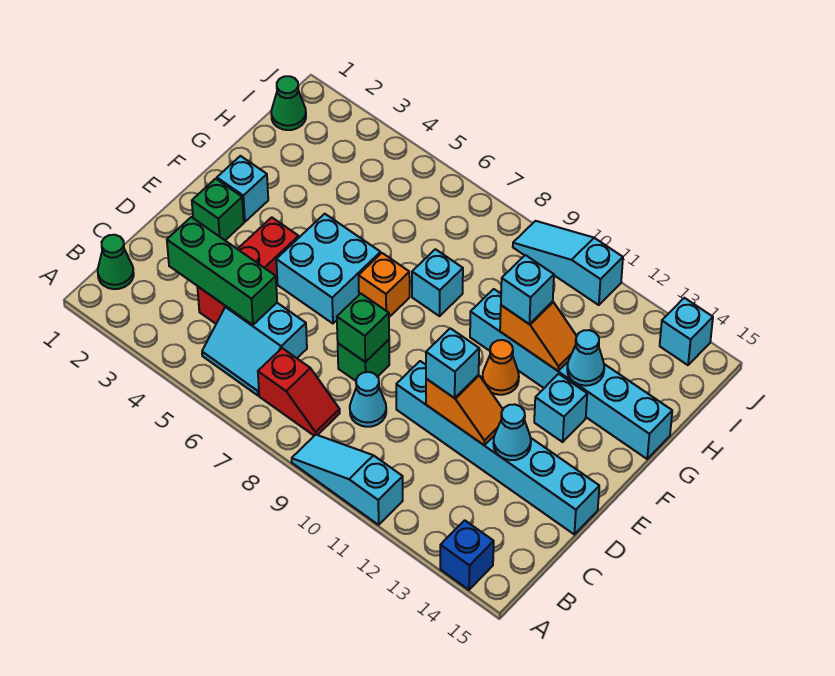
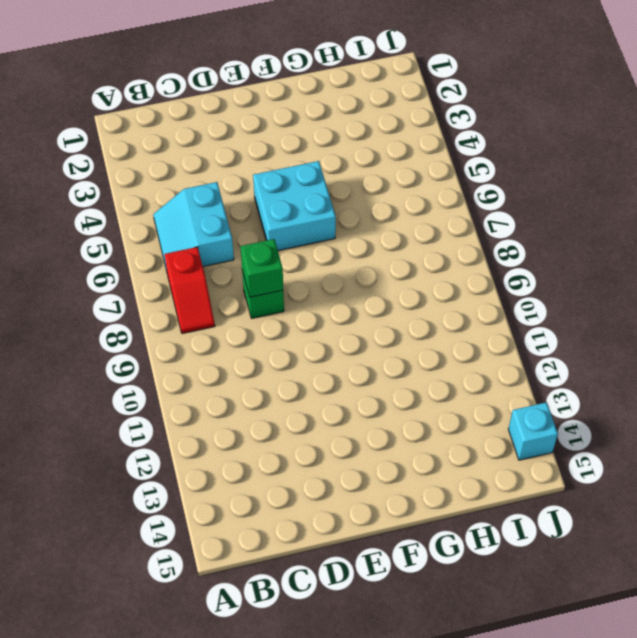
none -> cyan 1x3 slope [292,435,403,525]
none -> blue 1x1 brick [440,520,494,590]
none -> green 1x1 cone [98,235,134,289]

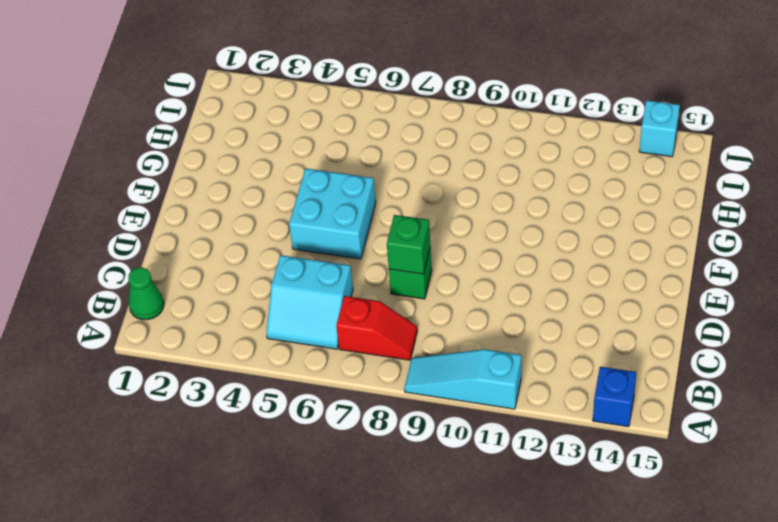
none -> red 1x3 brick [197,217,299,324]
none -> cyan 1x1 cone [350,372,386,427]
none -> cyan 1x6 brick [396,361,599,534]

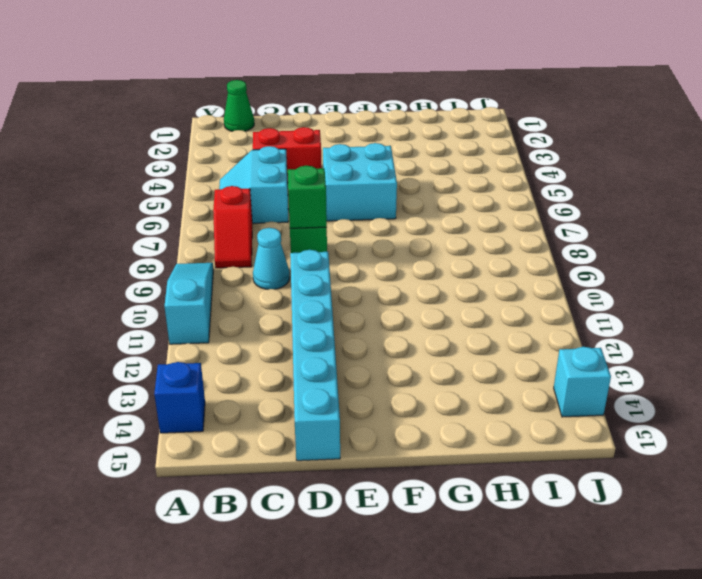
red 1x2 brick [253,127,322,182] -> red 1x3 brick [197,217,299,324]
none -> green 1x1 brick [192,179,244,240]
none -> cyan 1x1 brick [217,156,268,222]
none -> orange 1x1 brick [359,253,410,317]

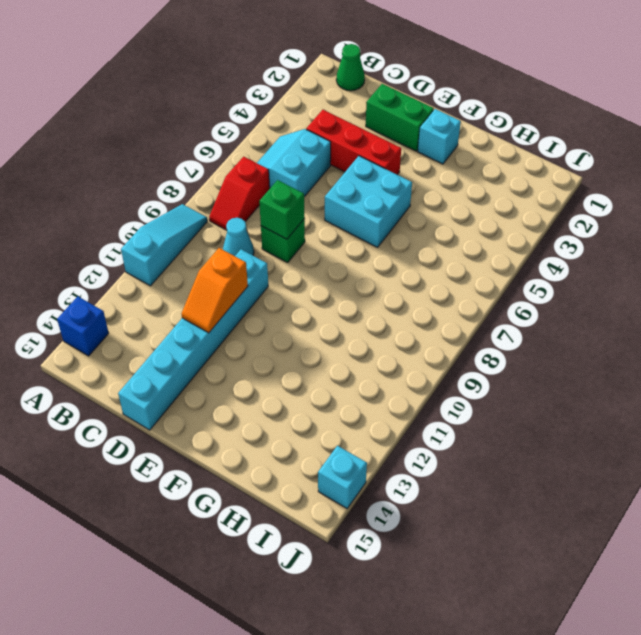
green 1x2 brick [366,84,434,151] -> green 1x1 brick [192,179,244,240]
none -> orange 1x1 brick [359,253,410,317]
none -> orange 1x1 cone [482,340,519,395]
none -> cyan 1x1 brick [534,374,587,442]

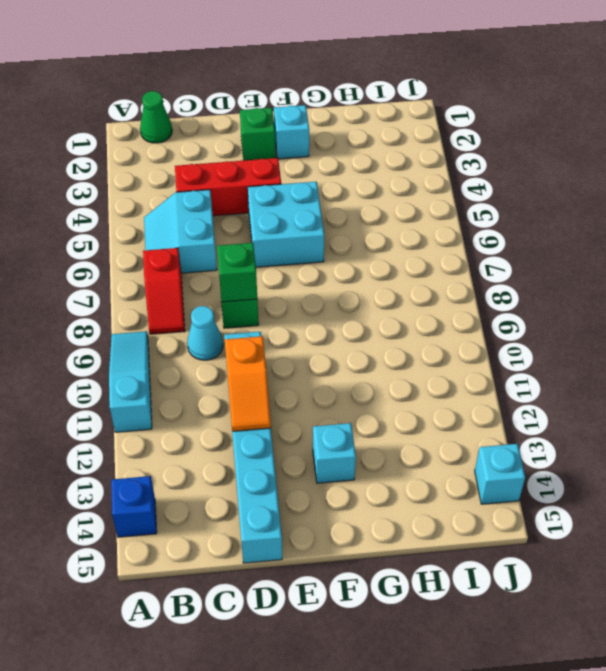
none -> orange 1x1 brick [359,253,410,317]
none -> orange 1x1 cone [482,340,519,395]
none -> cyan 1x1 brick [412,249,463,316]

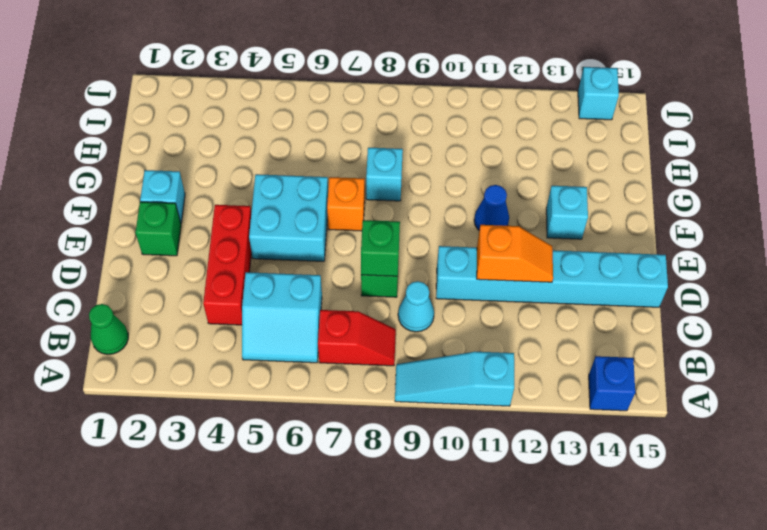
blue 1x1 cone [474,185,509,230] -> orange 1x1 cone [482,340,519,395]
none -> cyan 1x6 brick [470,289,672,459]
none -> green 1x1 cone [271,76,306,130]
none -> cyan 1x3 slope [513,221,623,305]

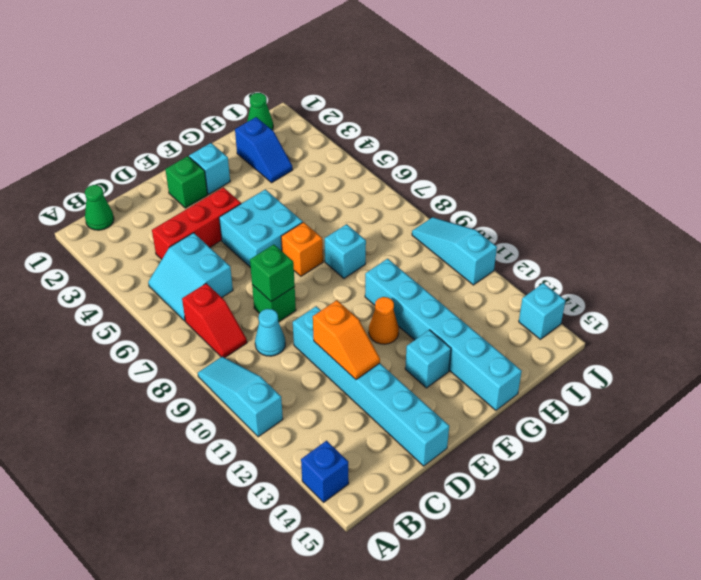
blue 1x2 slope [235,117,293,183] -> none
none -> green 1x3 brick [167,217,277,325]
none -> cyan 1x1 cone [493,404,531,460]
none -> orange 1x2 slope [500,301,577,371]

